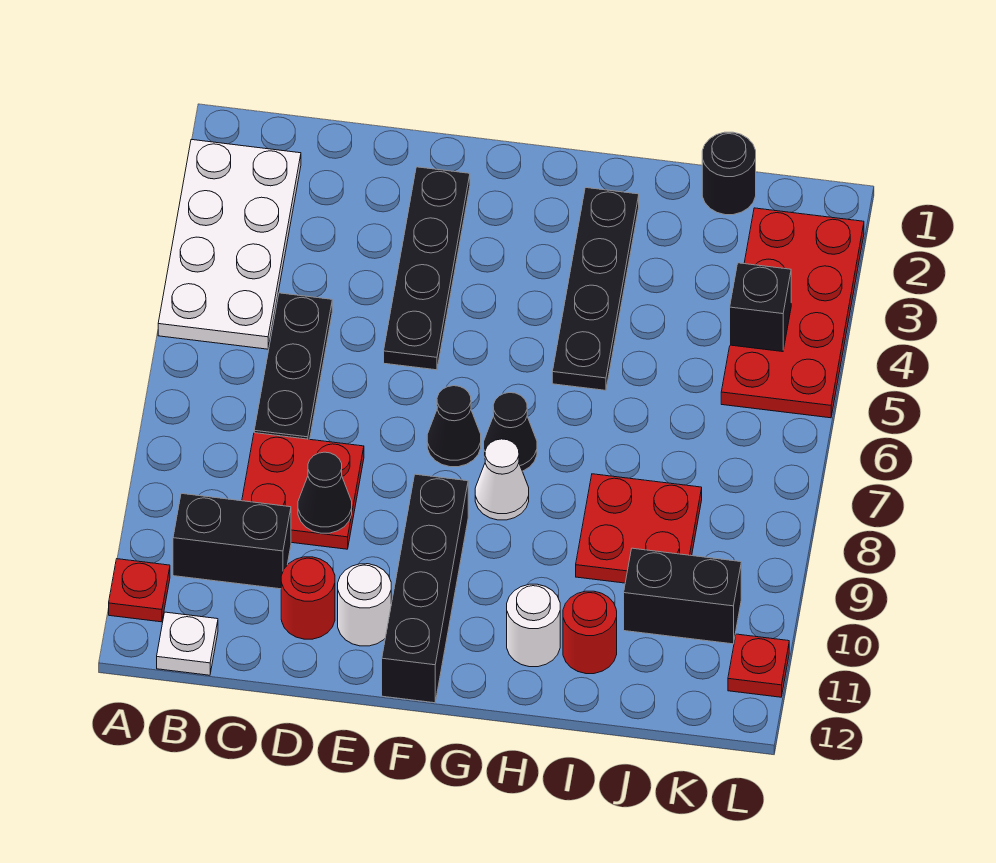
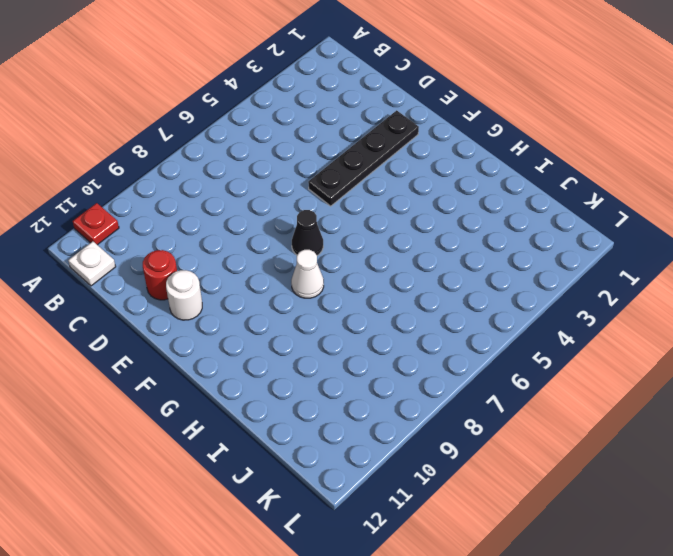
none -> white 2x4 plate [158,140,301,349]
none -> black 1x2 brick [173,493,291,589]
none -> black 1x3 plate [254,293,332,439]

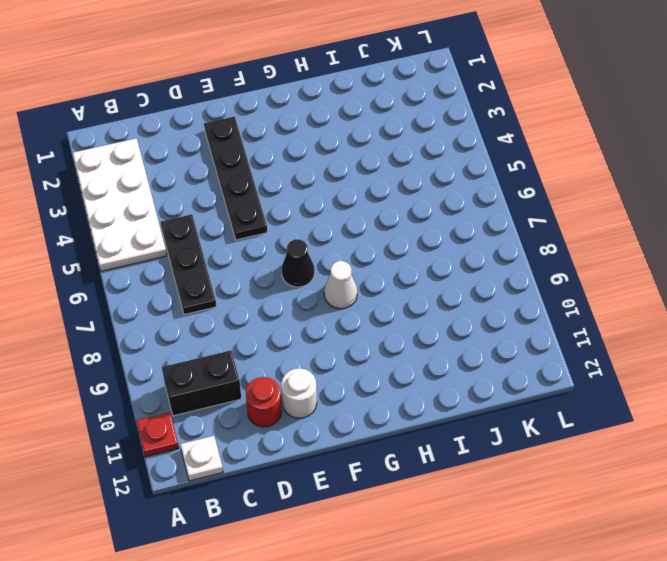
none -> red 2x2 plate [242,433,364,549]
none -> black 1x4 brick [382,474,468,703]
none -> black 1x1 cone [484,393,537,471]

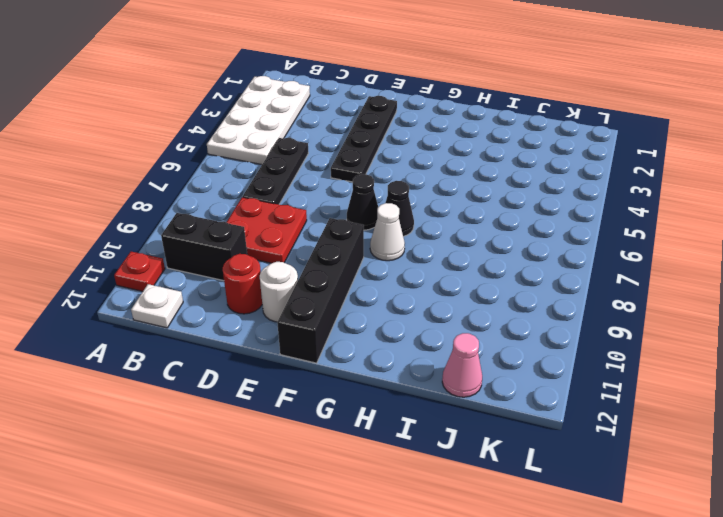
pink 1x1 cone [442,333,482,397] -> none
none -> black 1x4 plate [552,188,639,390]
none -> white 1x1 round brick [507,584,560,667]
none -> red 2x2 plate [576,474,702,583]

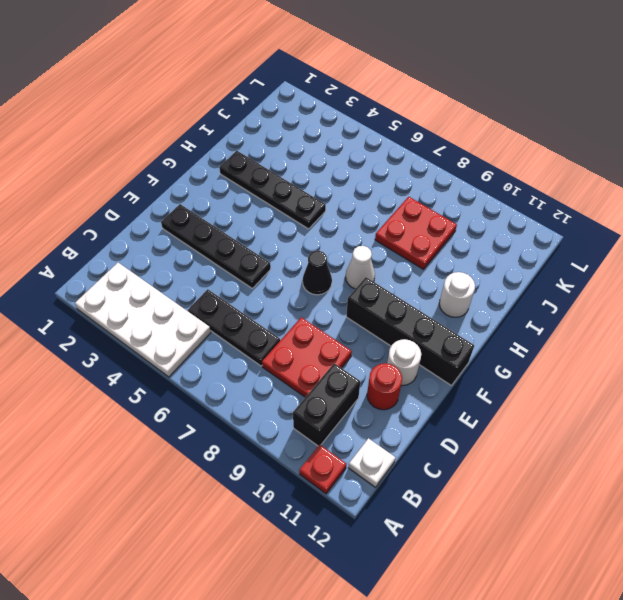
none -> black 1x1 cone [484,393,537,471]
none -> red 1x1 round brick [563,591,617,674]
none -> black 1x1 round brick [702,132,756,215]

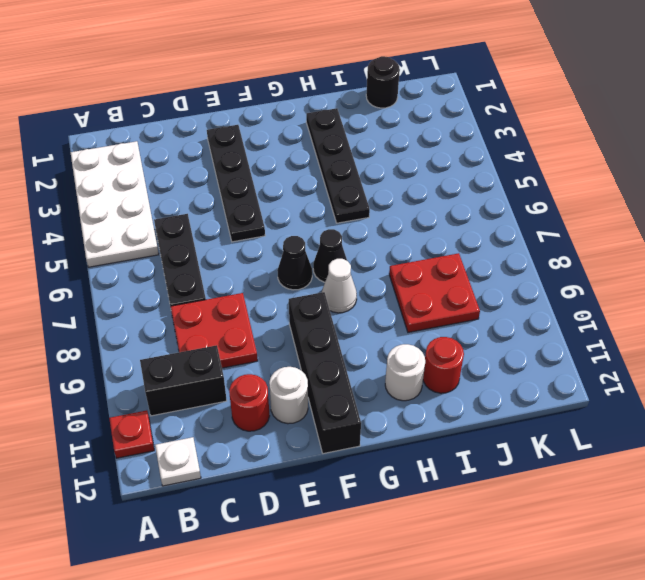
none -> black 1x2 brick [624,548,741,644]
none -> red 2x4 plate [721,208,864,418]
none -> red 1x1 plate [728,634,789,697]

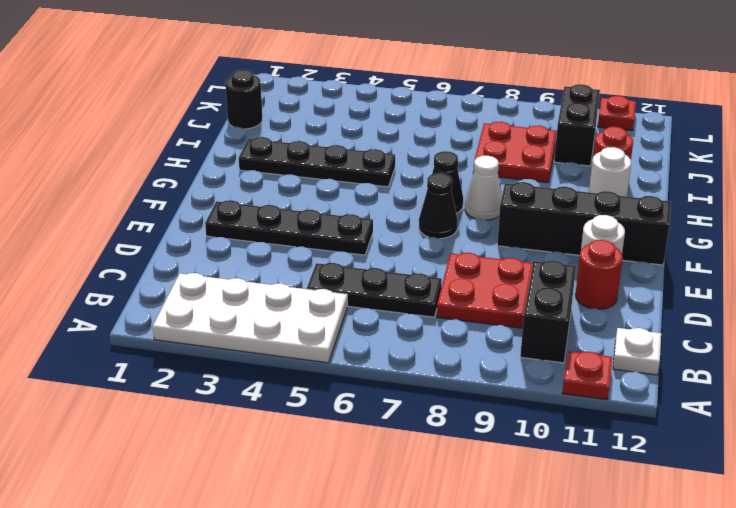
none -> red 2x4 plate [721,208,864,418]
none -> black 1x1 cone [298,452,352,533]
none -> black 1x1 brick [730,263,791,352]

